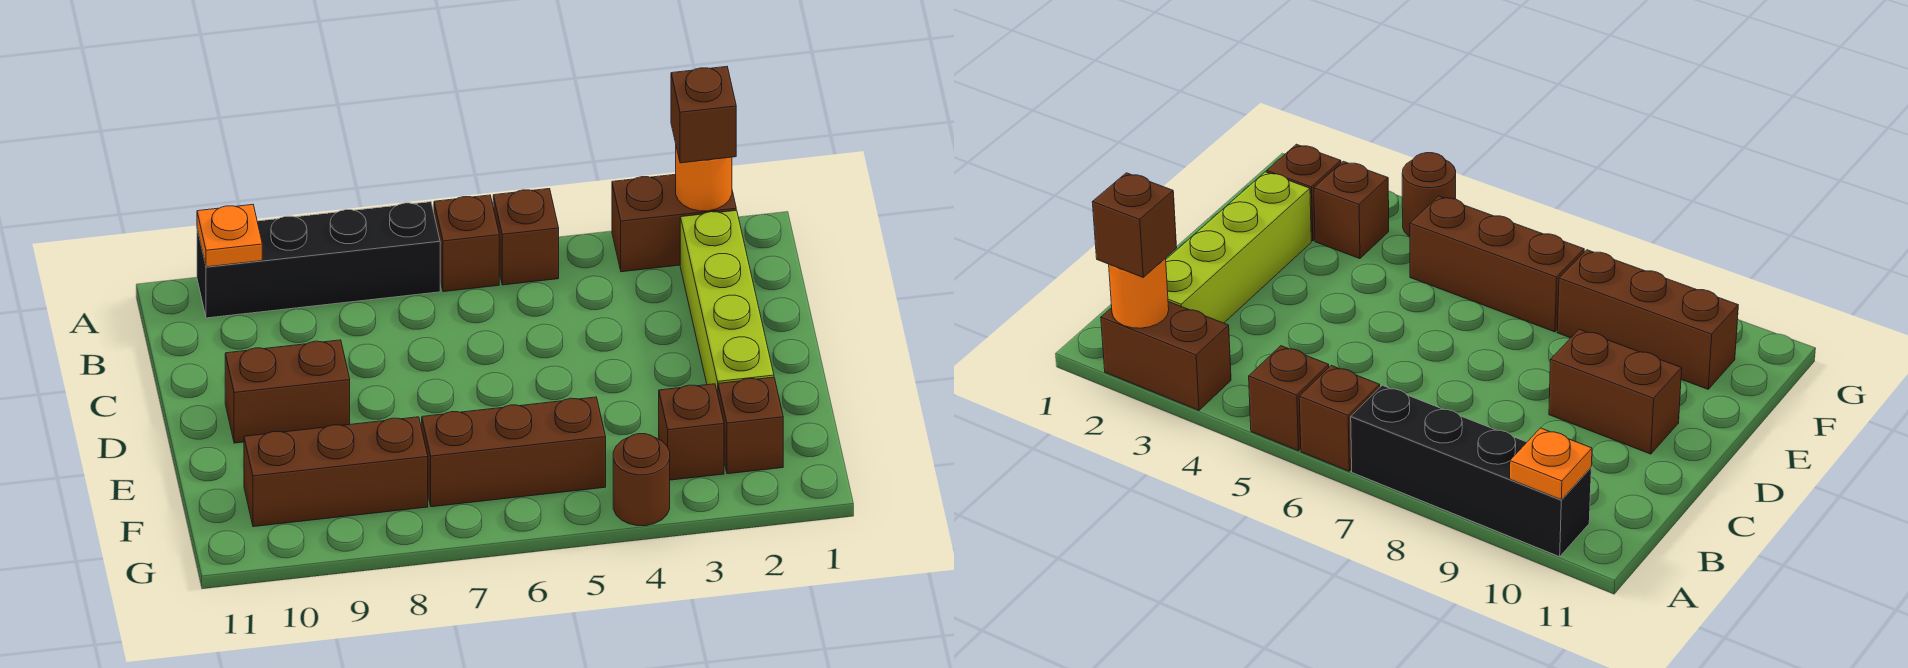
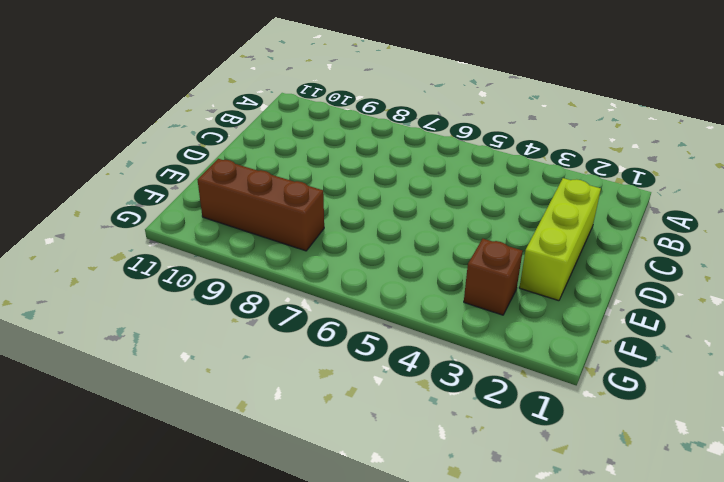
lime 1x3 brick [519,178,601,301] -> lime 1x4 brick [680,210,774,394]
none -> brown 1x2 brick [612,174,736,272]
none -> brown 1x1 brick [493,189,559,285]
none -> brown 1x1 brick [434,195,499,292]

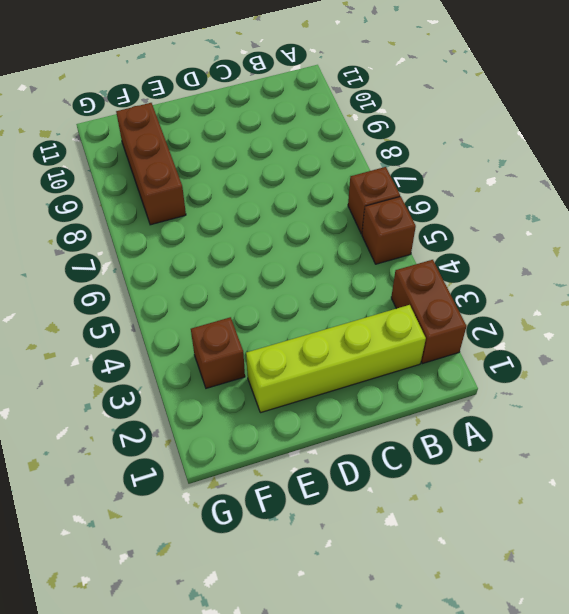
none -> black 1x4 brick [197,202,440,318]
none -> brown 1x2 brick [225,340,350,443]
none -> brown 1x1 brick [718,377,783,474]

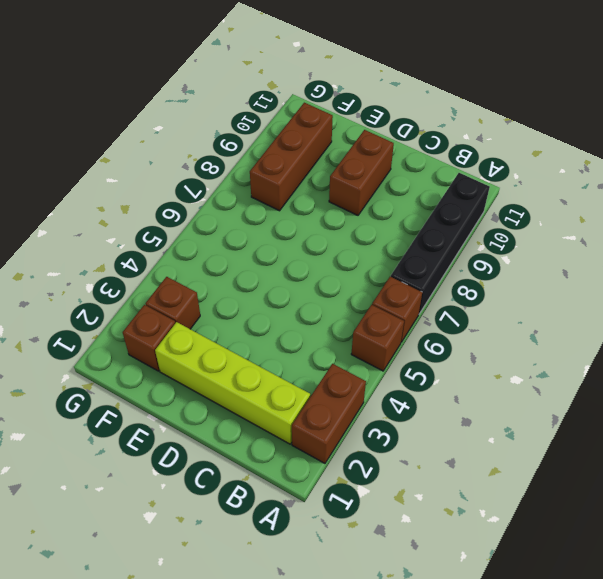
none -> brown 1x3 brick [422,397,606,507]
none -> brown 1x1 round brick [613,434,670,526]
none -> orange 1x1 round brick [676,147,732,211]

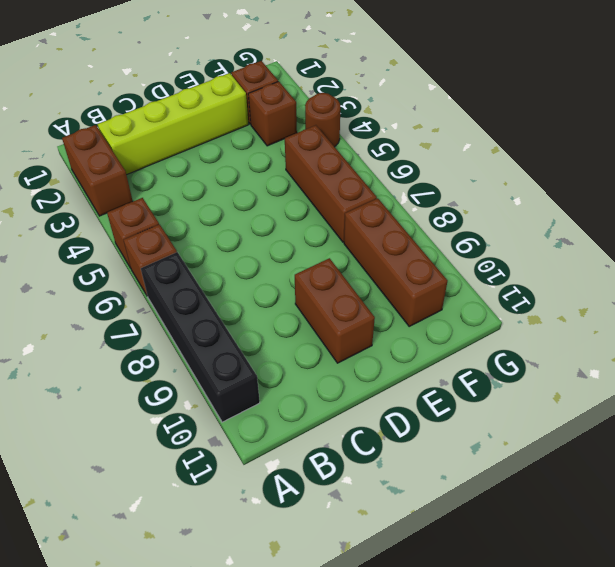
none -> orange 1x1 round brick [676,147,732,211]
none -> orange 1x1 plate [197,205,262,267]
none -> brown 1x1 brick [671,67,736,163]

